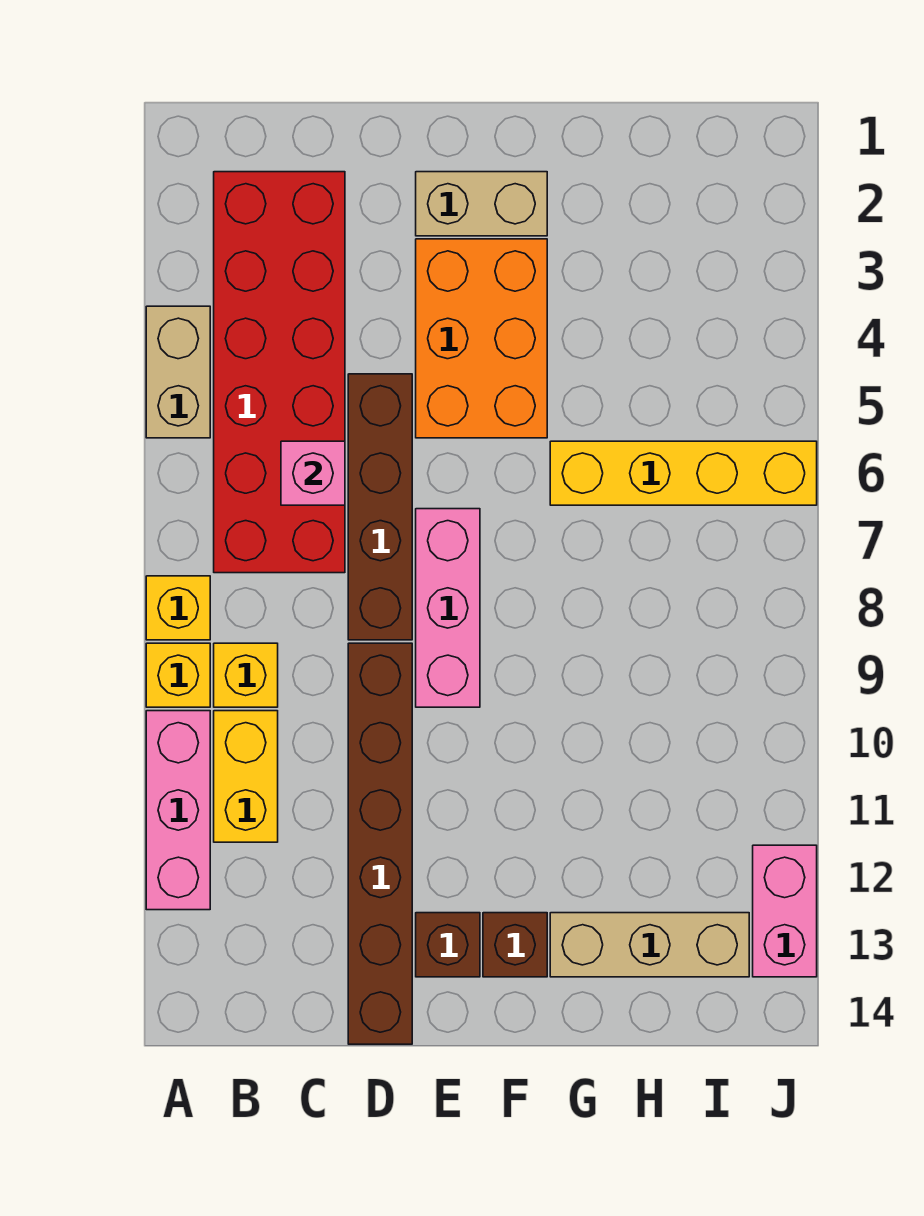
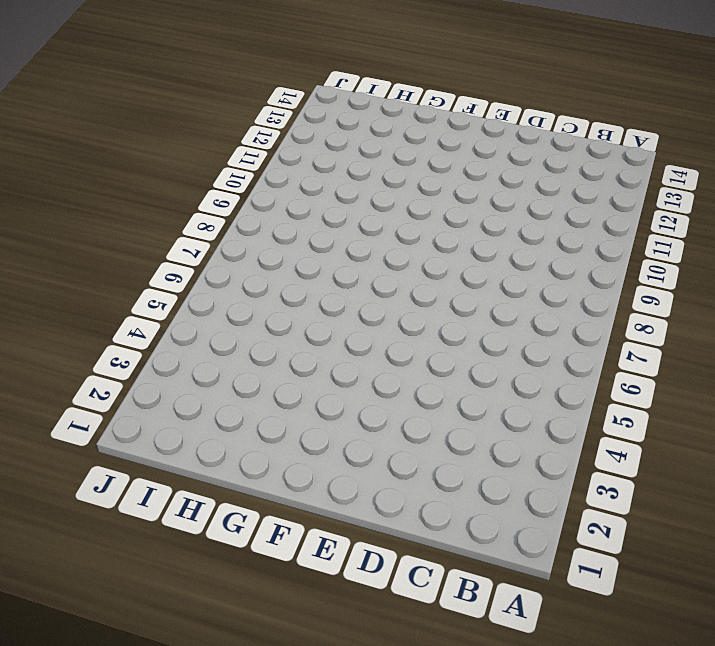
none -> tan 1x2 brick [146,306,210,438]
none -> yellow 1x1 brick [146,576,210,640]
none -> yellow 1x1 brick [146,643,210,707]

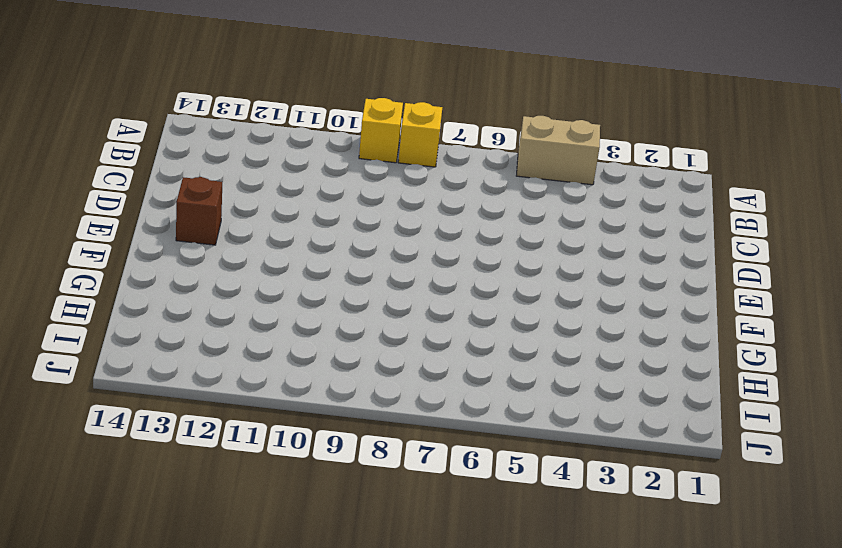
none -> pink 1x3 brick [146,711,210,910]
none -> red 2x6 brick [214,172,345,573]
none -> yellow 1x1 brick [214,643,278,707]

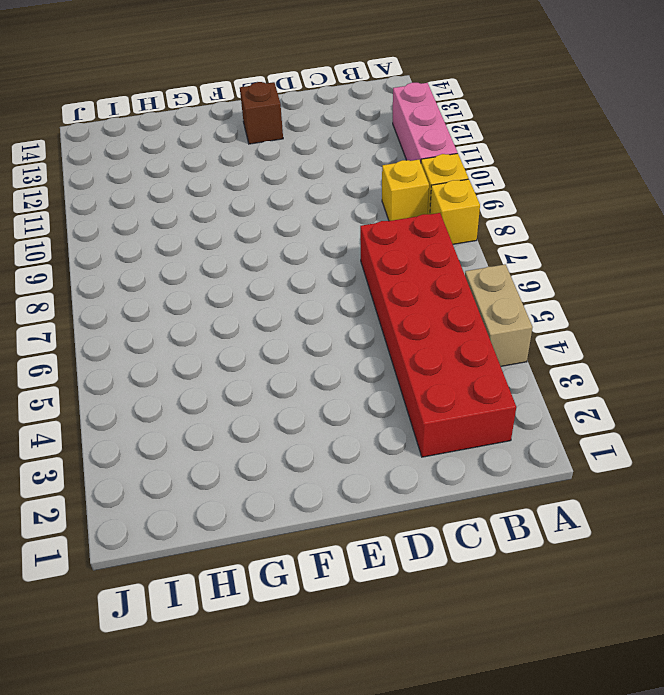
none -> yellow 1x2 brick [214,711,278,842]
none -> brown 1x4 brick [348,374,412,640]
none -> brown 1x6 brick [348,643,412,1044]

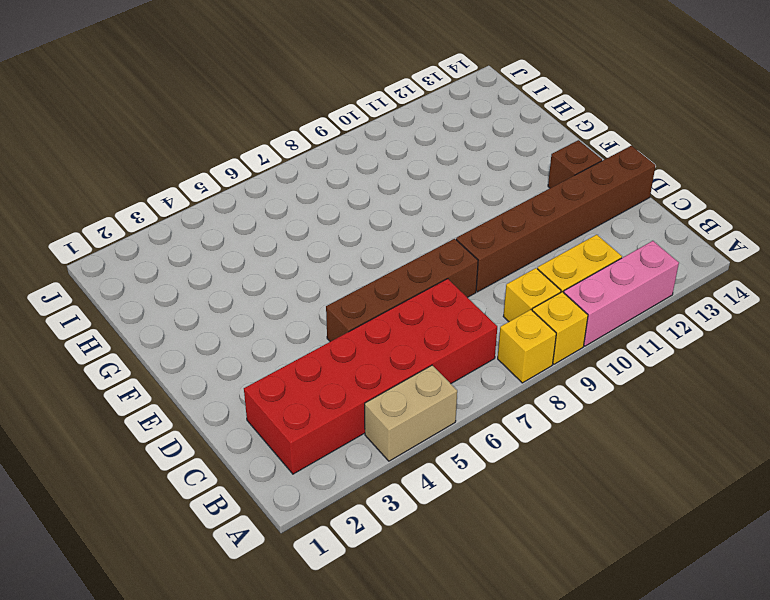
none -> tan 1x2 brick [416,172,547,236]
none -> orange 2x3 brick [416,239,547,438]
none -> pink 1x3 brick [416,509,480,707]

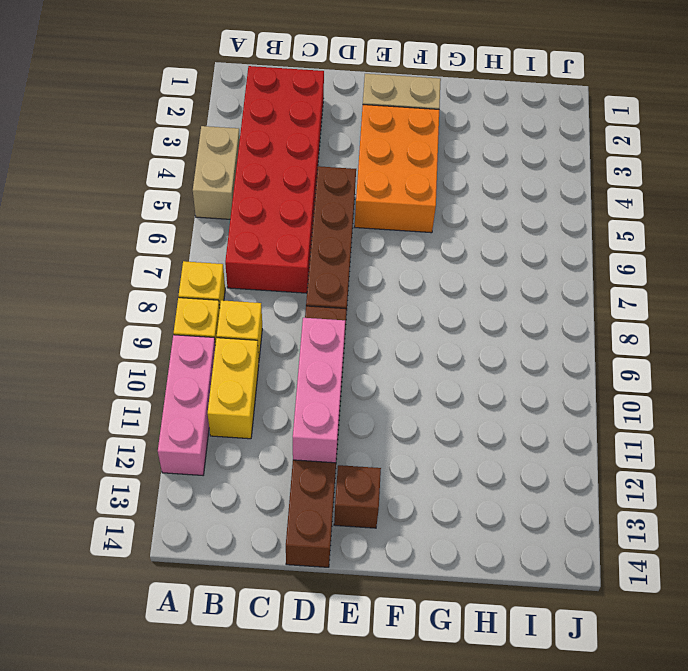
pink 1x3 brick [293,318,345,463] -> pink 1x3 brick moved to [416,509,480,707]
none -> brown 1x1 brick [483,913,547,977]
none -> yellow 1x4 brick [550,441,817,505]
none -> tan 1x3 brick [550,913,749,977]

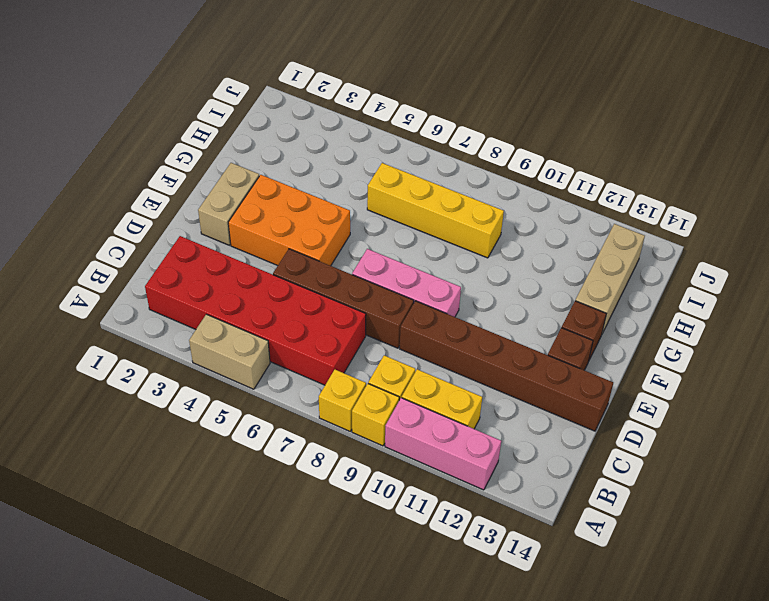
yellow 1x4 brick [367,163,504,258] -> yellow 1x4 brick turned to [550,441,817,505]
none -> pink 1x2 brick [753,845,817,977]
none -> pink 1x1 brick [281,441,345,505]

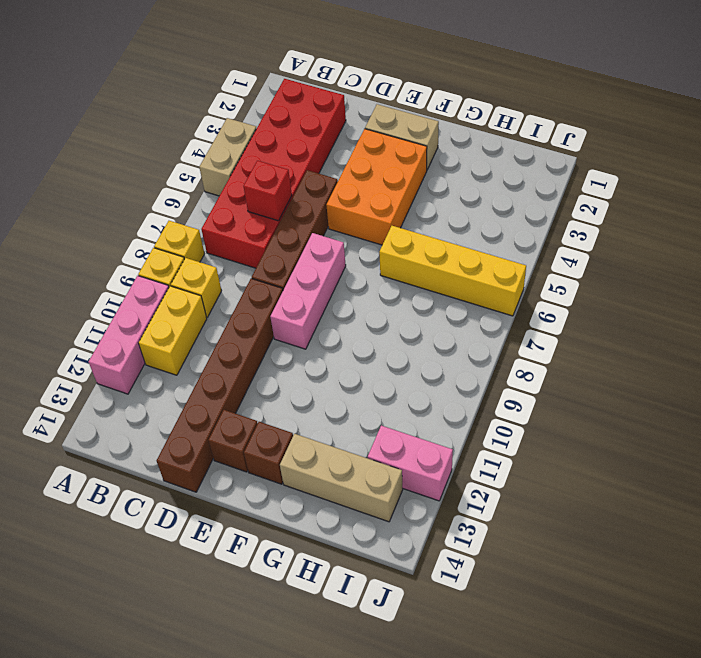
red 1x1 brick [243,161,292,221] -> pink 1x1 brick [281,441,345,505]
pink 1x2 brick [368,425,453,501] -> pink 1x2 brick turned to [753,845,817,977]

